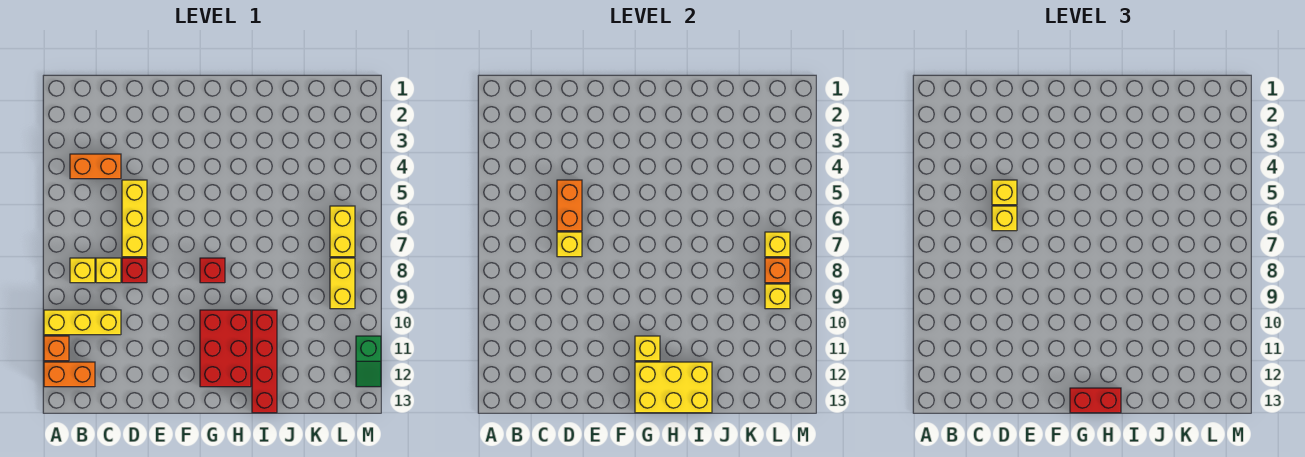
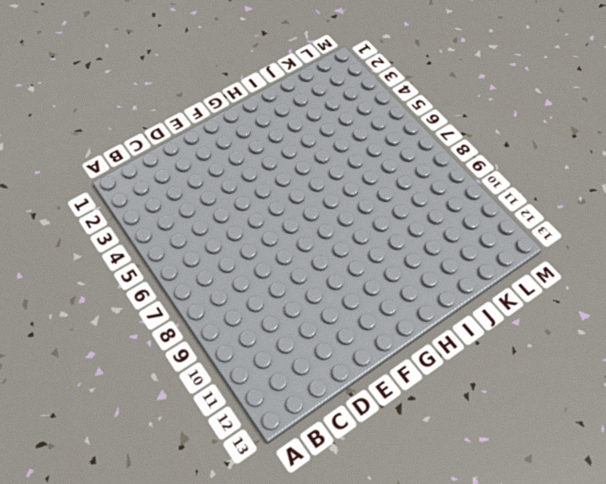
none -> yellow 1x3 brick [44,310,121,335]
none -> orange 1x1 brick [44,336,69,361]
none -> orange 1x2 brick [44,362,95,387]

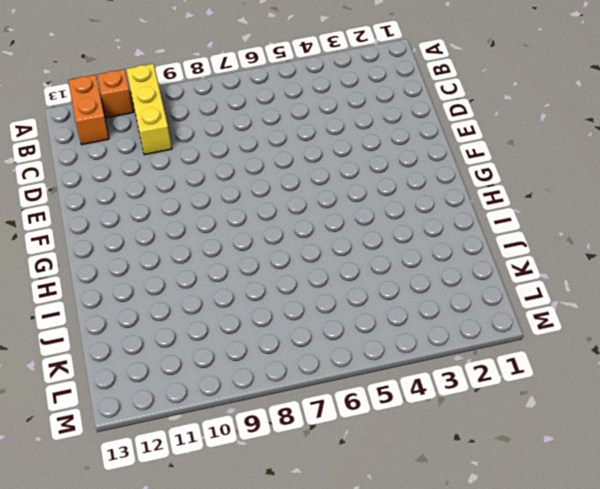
none -> orange 1x2 brick [70,154,121,179]
none -> yellow 1x1 brick [70,258,95,283]
none -> yellow 1x1 brick [96,258,121,283]

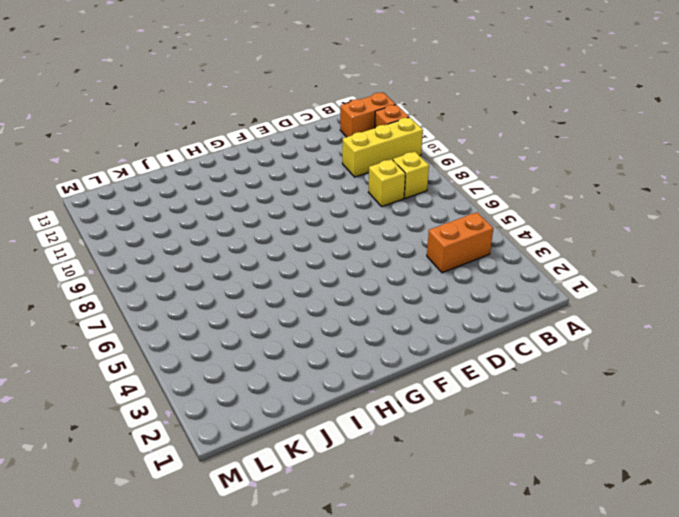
none -> yellow 1x3 brick [122,180,147,257]
none -> red 1x1 brick [122,258,147,283]
none -> red 1x1 brick [200,258,225,283]

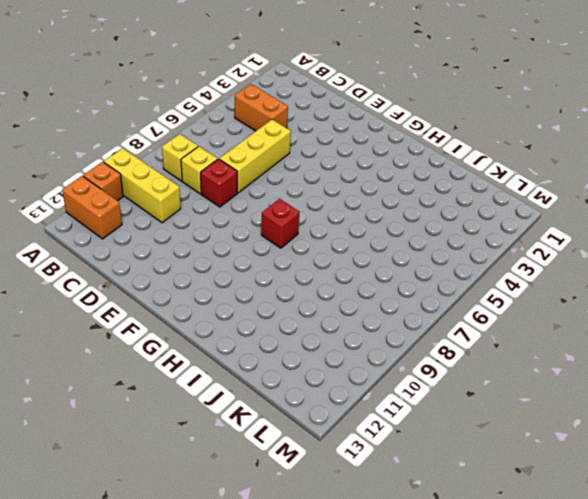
none -> red 2x3 brick [200,310,251,387]
none -> red 1x4 brick [252,310,277,413]
none -> yellow 1x2 brick [330,206,355,257]

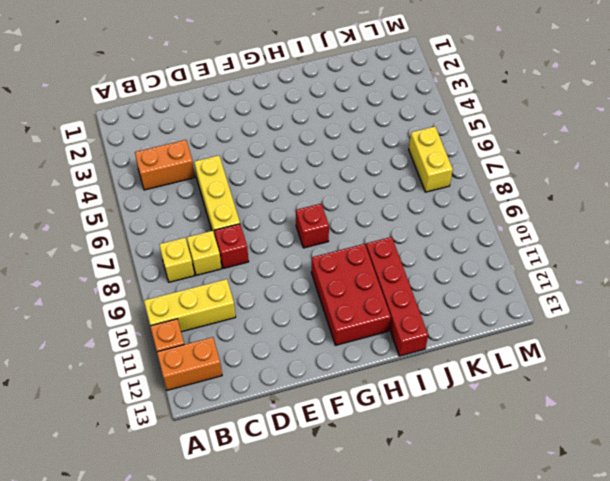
none -> yellow 1x2 brick [330,258,355,309]
none -> green 1x2 slope [356,336,381,387]
none -> orange 1x2 brick [557,180,582,231]

